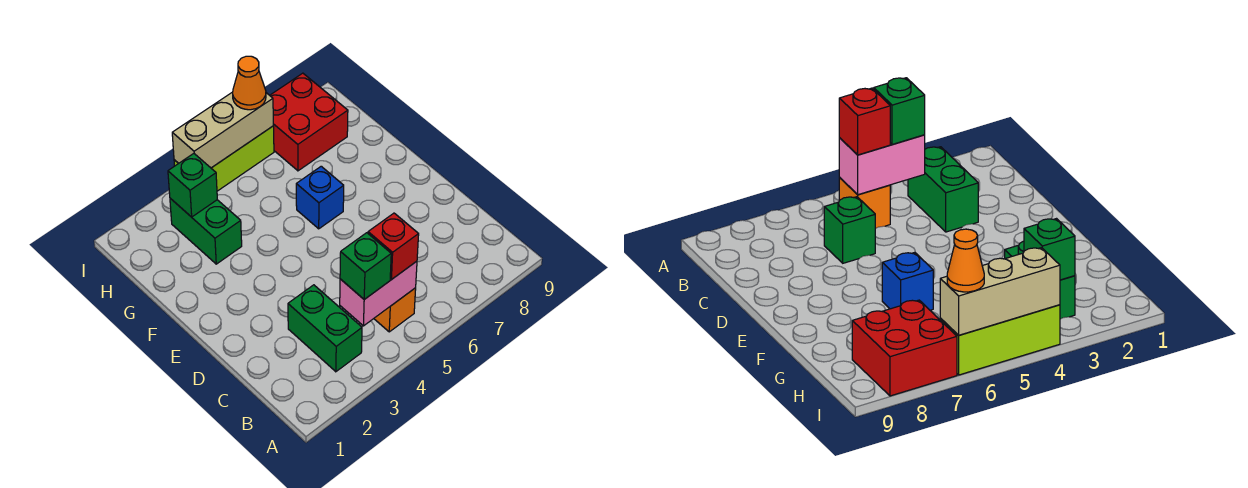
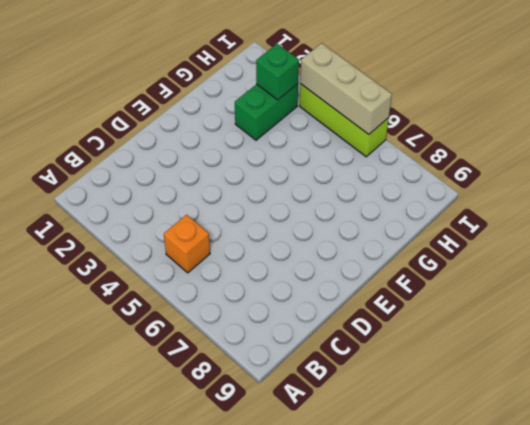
none -> green 1x2 brick [288,285,362,372]
none -> green 1x1 brick [824,197,875,263]
none -> blue 1x1 brick [296,166,344,229]

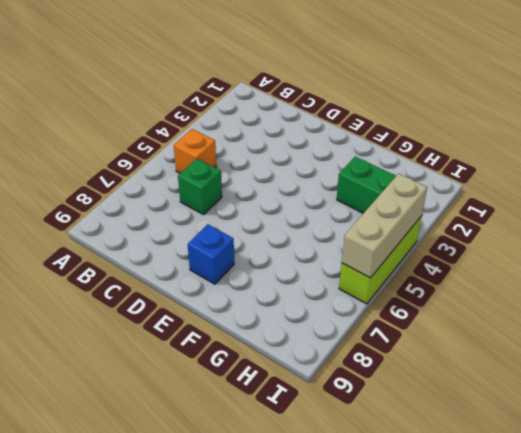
blue 1x1 brick [188,224,234,284] -> blue 1x1 brick moved to [296,166,344,229]
none -> green 1x2 brick [288,285,362,372]
none -> red 2x2 brick [270,73,348,171]
none -> pink 1x2 brick [340,261,417,326]

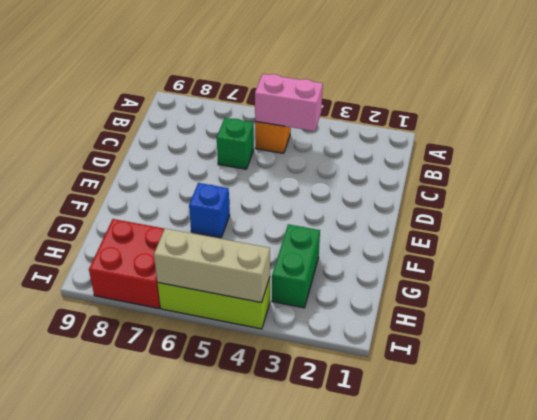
none -> green 1x2 brick [288,285,362,372]
none -> green 1x1 brick [168,154,217,217]
none -> green 1x1 brick [340,233,391,299]

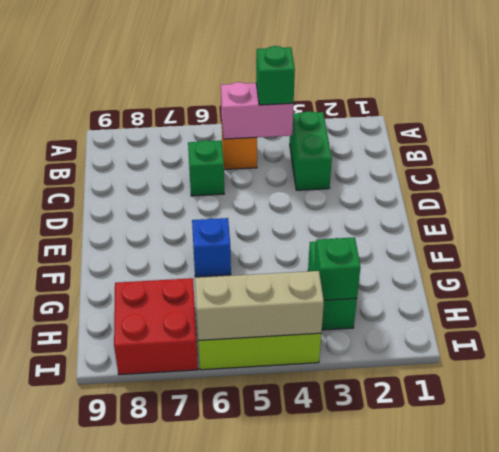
none -> red 1x1 brick [368,213,419,279]
none -> orange 1x1 cone [233,56,266,110]

